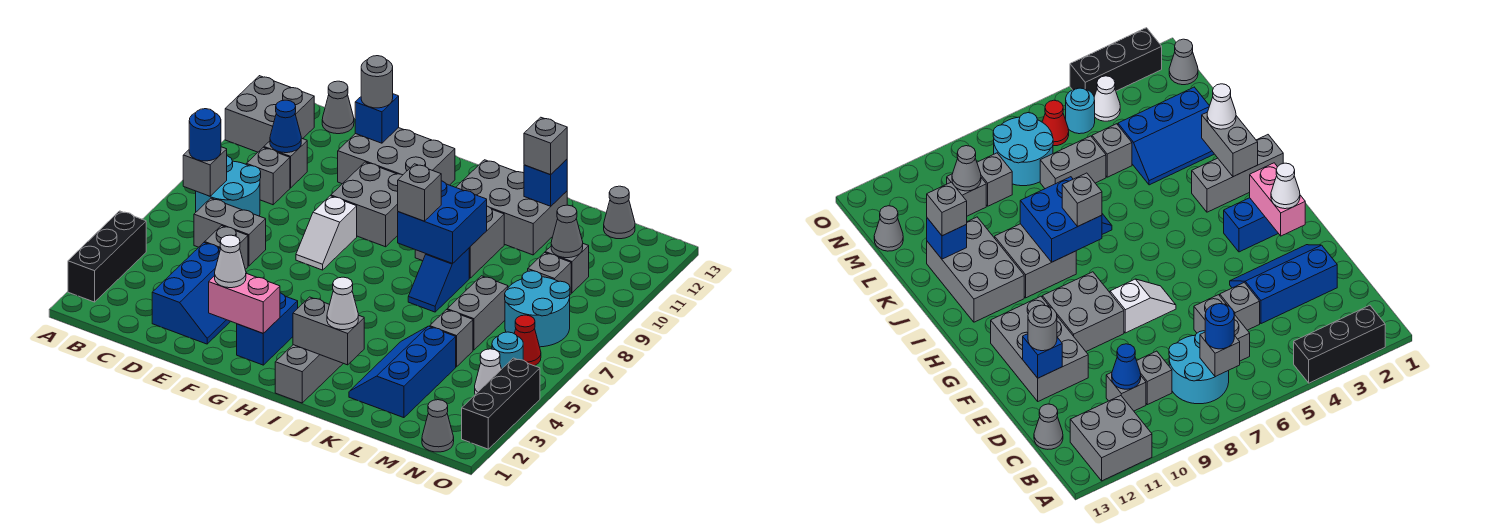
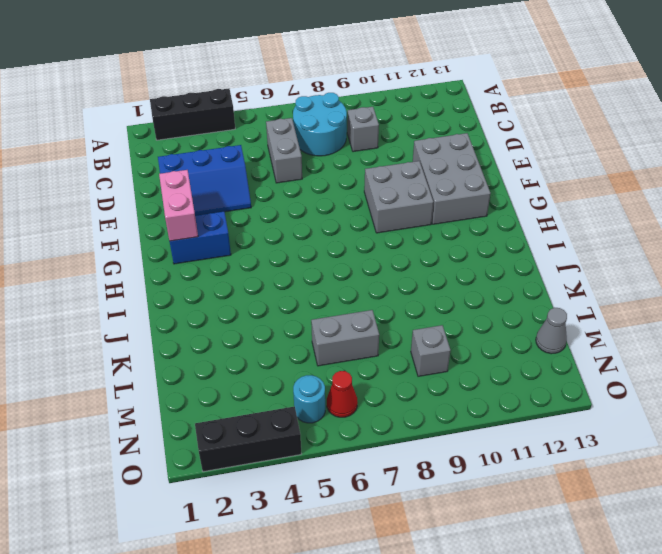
none -> grey 2x2 brick [225,76,314,152]
none -> grey 1x1 brick [264,138,307,188]
none -> grey 1x1 cone [322,81,354,134]
none -> grey 1x1 brick [205,226,248,269]

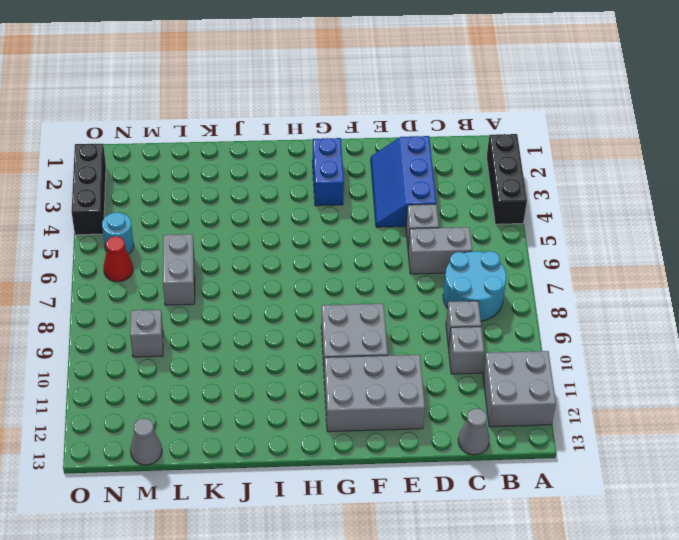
none -> white 1x2 slope [296,196,357,270]
none -> grey 1x3 brick [275,345,343,403]
none -> grey 2x2 brick [415,206,504,278]
none -> grey 2x3 brick [456,160,567,255]

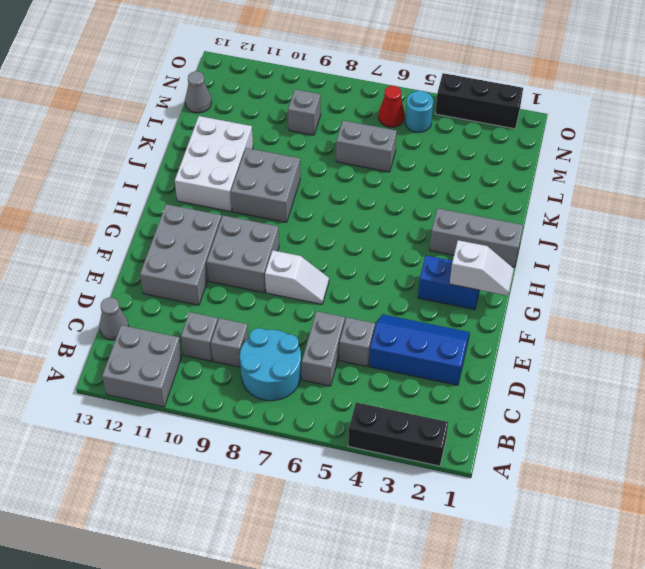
white 1x2 slope [450,240,514,296] -> pink 1x2 brick [209,273,280,333]
white 2x3 brick [175,116,253,212] -> grey 2x3 brick [456,160,567,255]
none -> blue 1x2 slope [408,248,469,312]
none -> blue 2x3 slope [349,326,456,418]
none -> grey 1x1 brick [430,310,473,367]
none -> cyan 2x2 round brick [505,271,570,347]

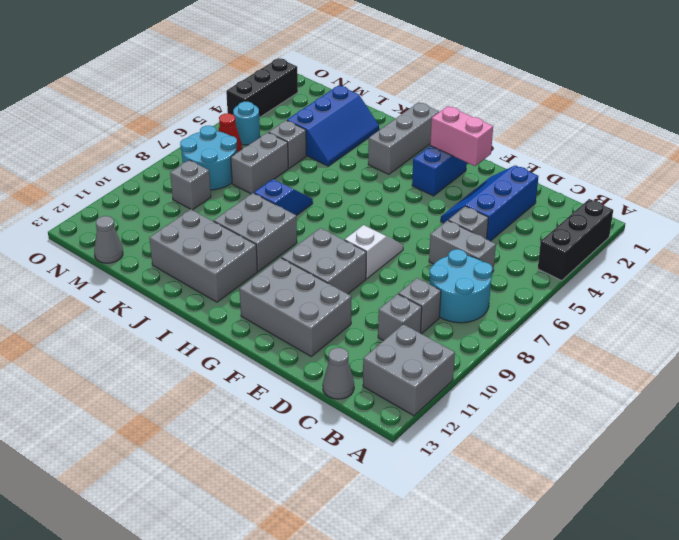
none -> grey 1x1 brick [545,244,589,293]
none -> grey 1x1 cone [422,400,454,452]
none -> white 1x1 cone [475,349,501,395]
none -> grey 1x1 brick [183,147,227,196]

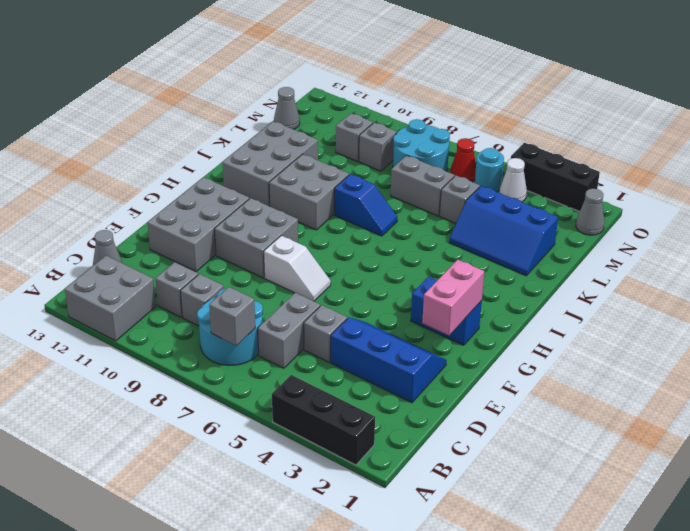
none -> grey 1x3 brick [275,345,343,403]
none -> blue 1x1 cone [270,100,301,153]
none -> blue 1x1 brick [355,94,399,143]
none -> grey 1x2 brick [293,297,364,365]

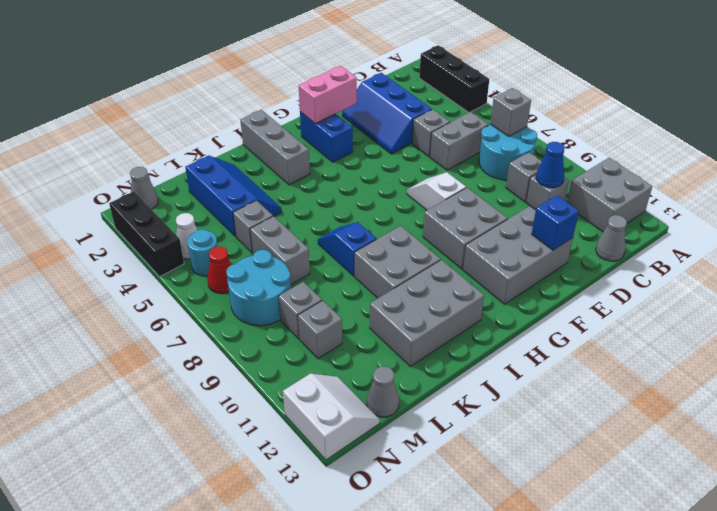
white 2x2 slope [283,373,380,460] -> none
none -> grey 1x2 brick [293,297,364,365]
none -> blue 2x2 brick [398,181,487,263]
none -> blue 1x1 brick [524,159,567,206]
none -> grey 1x1 cone [551,205,583,258]

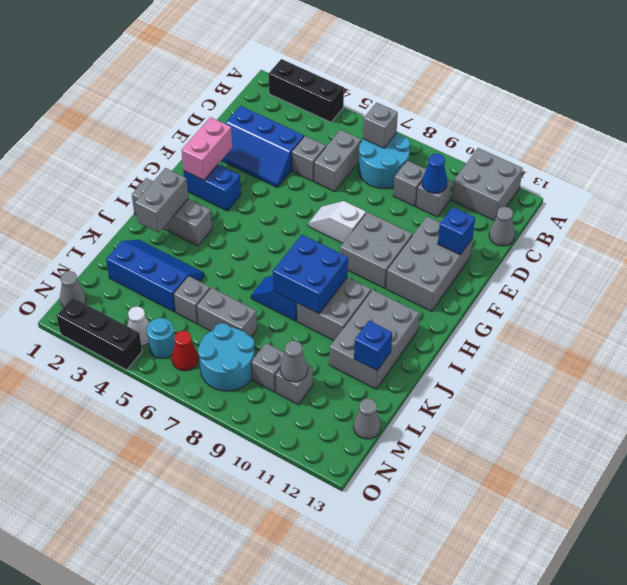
none -> blue 1x1 round brick [189,109,221,161]
none -> grey 1x1 round brick [361,56,393,108]
none -> white 1x1 cone [215,235,246,288]
none -> grey 1x1 brick [398,164,441,221]

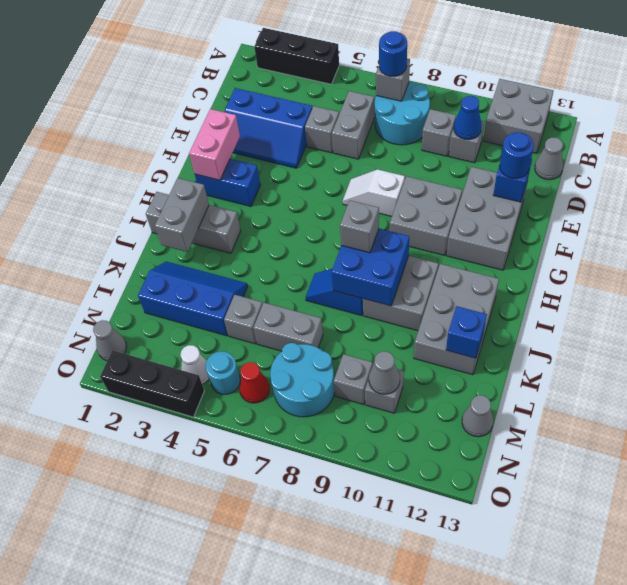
blue 1x1 round brick [500,132,534,179] -> grey 1x1 round brick [361,56,393,108]
none -> white 1x1 cone [215,235,246,288]
none -> white 1x1 cone [327,277,358,330]
none -> grey 1x1 brick [524,117,567,175]

